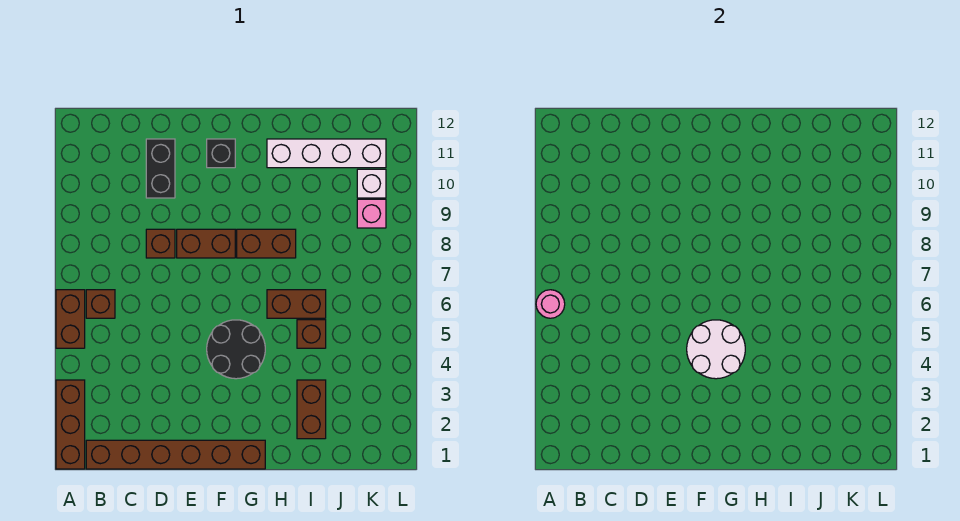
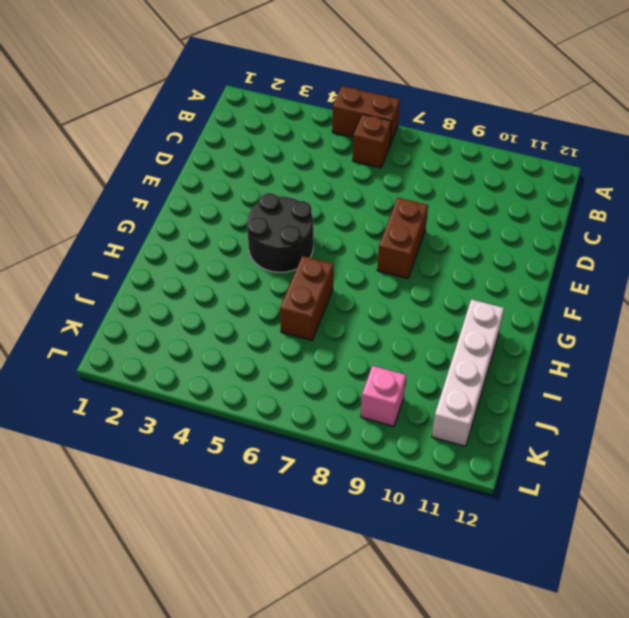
none -> brown 1x3 brick [56,380,85,469]
none -> brown 1x6 brick [86,440,265,469]
none -> brown 1x1 brick [146,229,175,258]

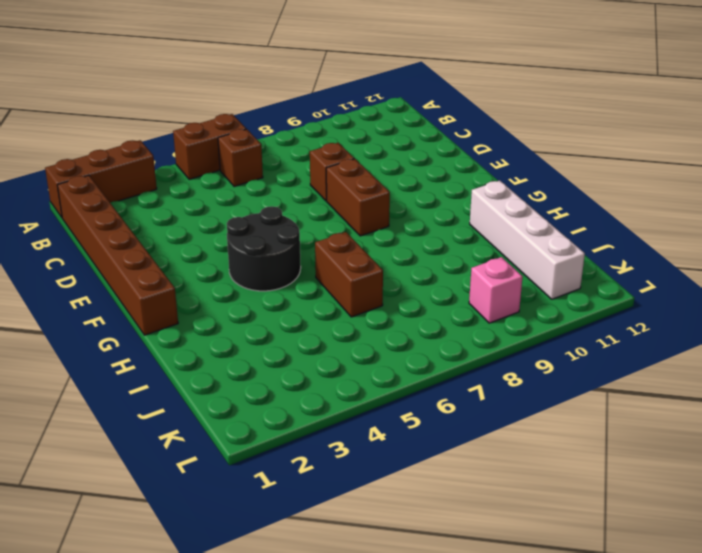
none -> black 1x2 brick [146,139,175,198]
none -> black 1x1 brick [207,139,235,168]
none -> brown 1x2 brick [237,229,296,258]

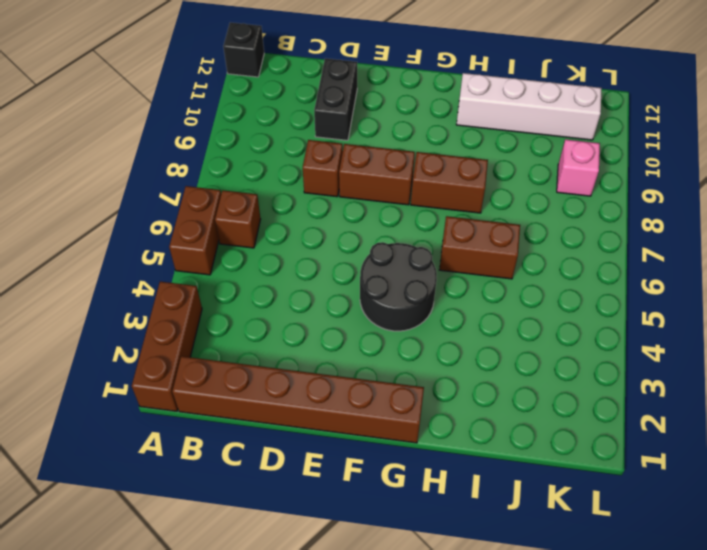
black 1x1 brick [223,23,264,77] -> black 1x1 brick moved to [207,139,235,168]
none -> brown 1x2 brick [297,380,326,439]
none -> brown 1x1 brick [297,320,326,348]
none -> white 1x1 brick [357,169,386,198]

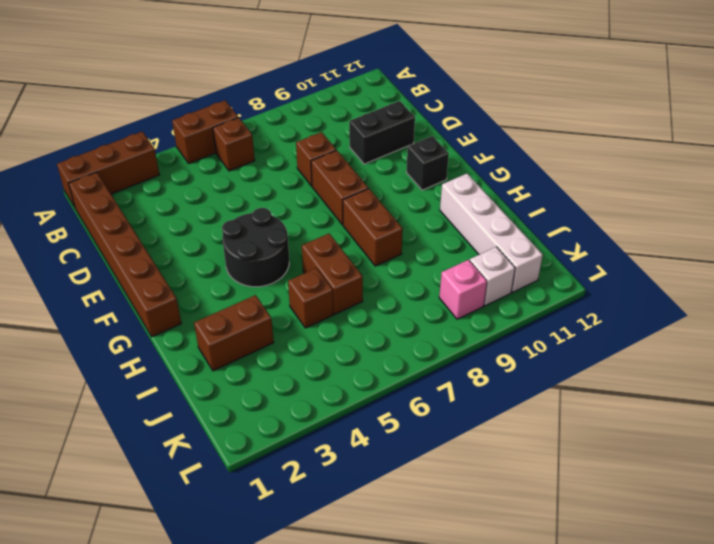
none -> pink 1x1 round brick [536,290,565,318]
none -> white 2x2 round brick [687,320,745,379]

